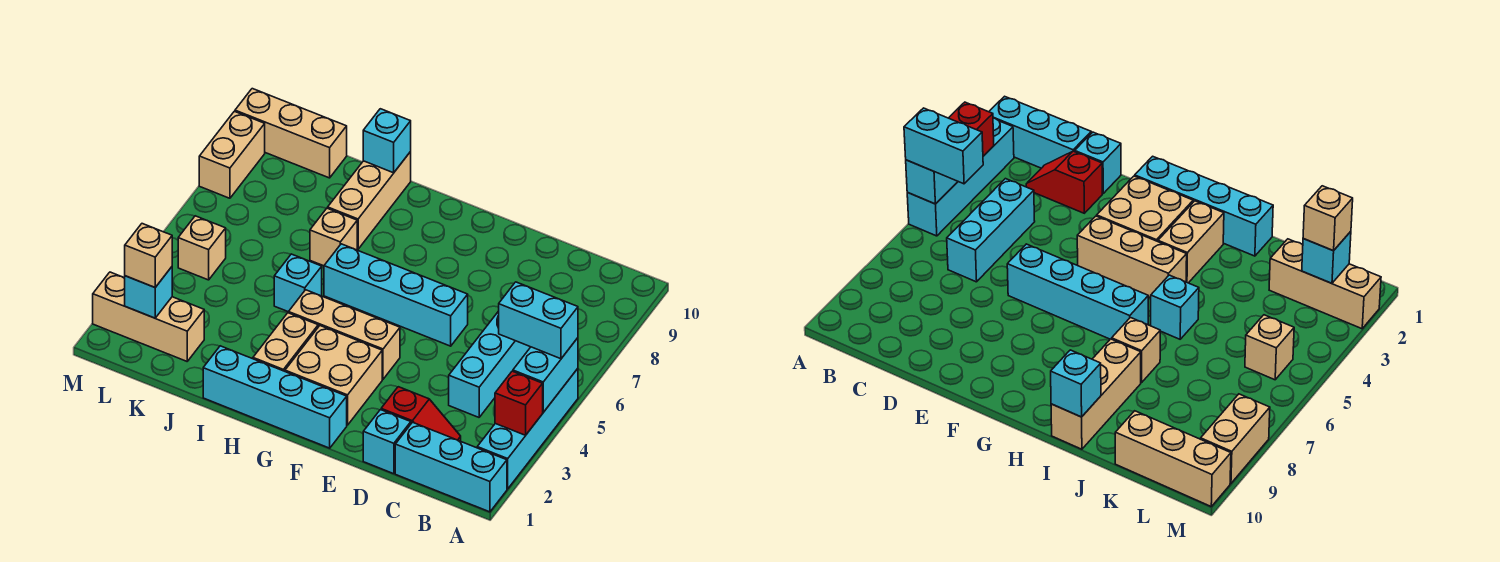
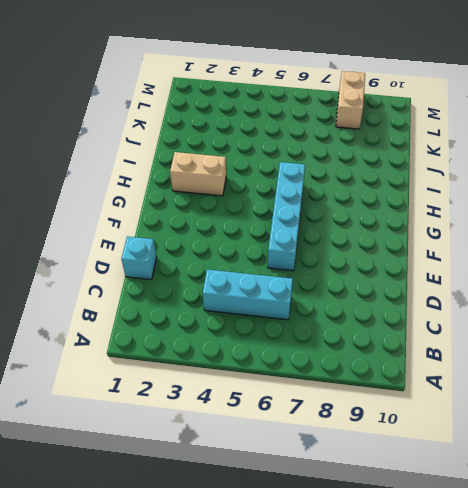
tan 1x2 brick [336,71,365,129] -> tan 1x2 brick turned to [199,111,265,198]
none -> cyan 1x3 brick [395,422,507,512]
none -> cyan 1x4 brick [477,369,578,489]
none -> red 1x2 slope [381,387,461,441]

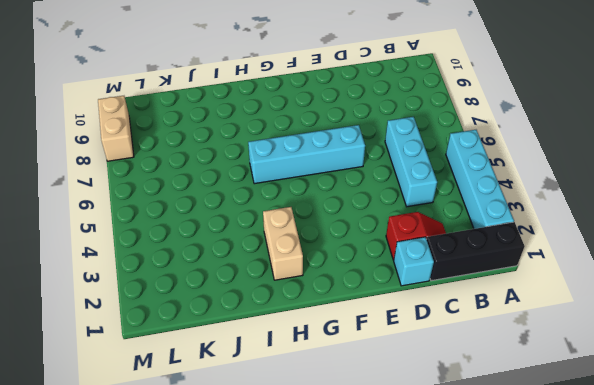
black 1x3 brick [426,222,525,281] -> cyan 1x3 brick [395,422,507,512]
none -> cyan 1x4 brick [203,346,347,448]
none -> tan 2x2 brick [285,326,382,425]
none -> tan 1x3 brick [289,290,400,379]

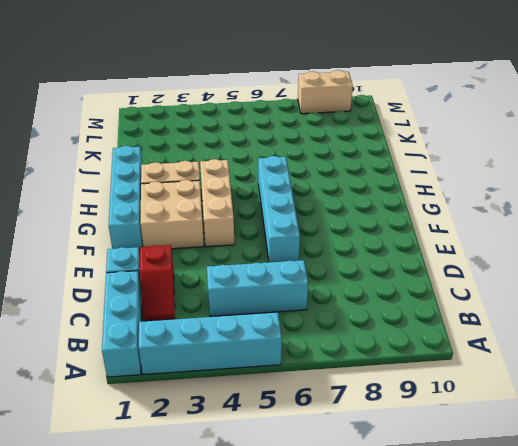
none -> cyan 1x1 brick [274,254,322,312]
none -> tan 1x1 brick [310,208,357,266]
none -> tan 1x3 brick [328,152,411,249]

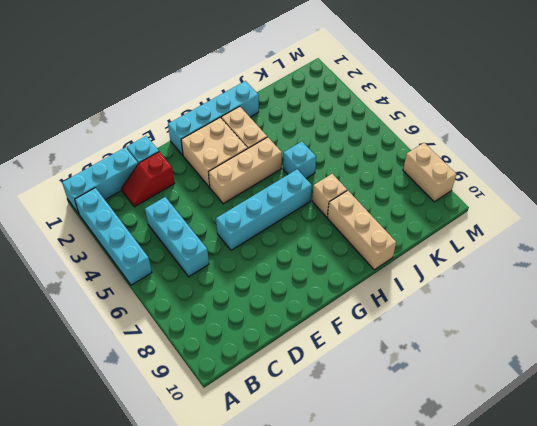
none -> tan 1x3 brick [93,272,204,361]
none -> tan 1x3 brick [235,89,347,178]
none -> tan 1x1 brick [178,216,226,280]

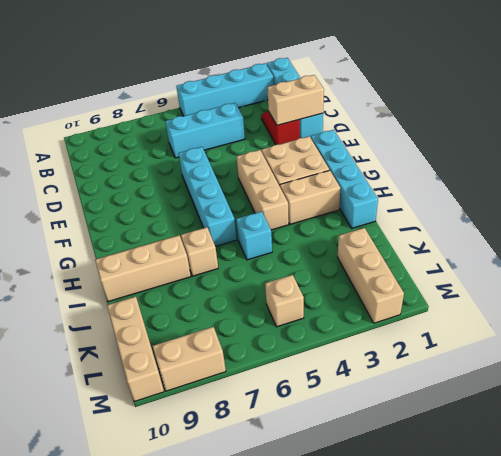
tan 1x2 brick [267,75,324,125] -> none
none -> red 1x1 brick [495,371,543,435]
none -> cyan 1x2 brick [513,338,578,412]
none -> cyan 1x1 brick [363,109,411,173]

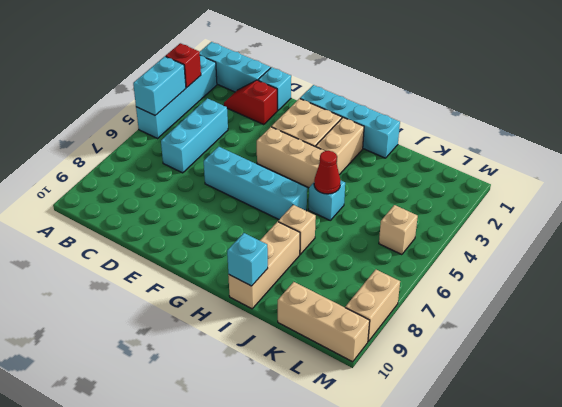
red 1x1 cone [314,151,341,194] -> none
none -> tan 1x3 brick [93,272,204,361]
none -> cyan 1x1 brick [125,267,172,318]
none -> cyan 1x2 brick [499,282,578,359]

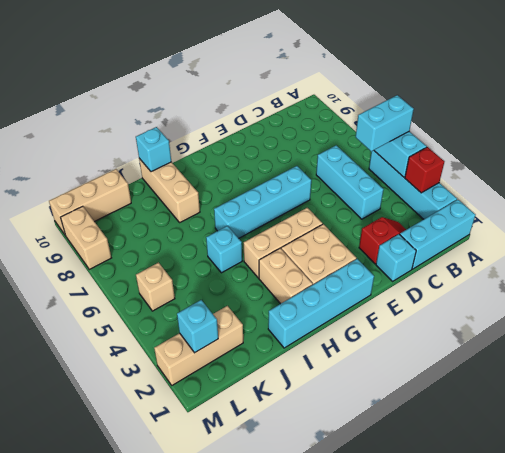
none -> tan 1x1 brick [310,208,357,266]
none -> tan 1x1 brick [125,224,172,287]

